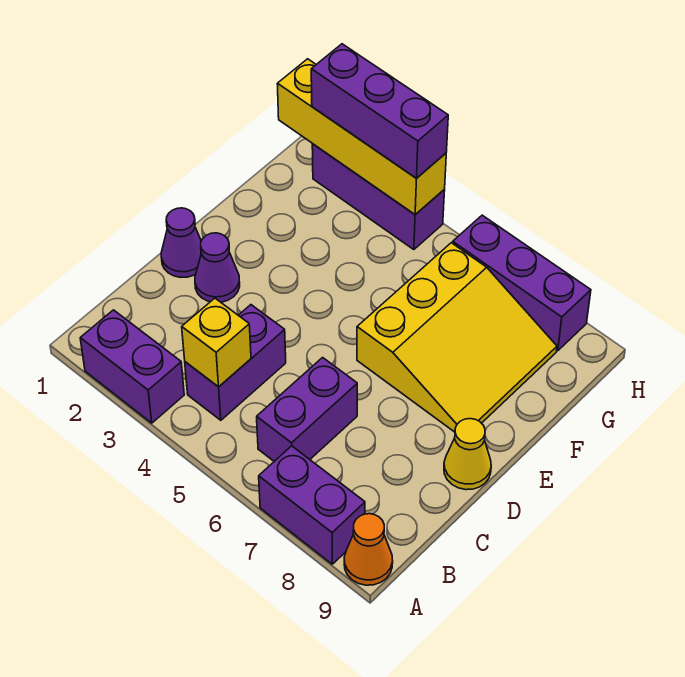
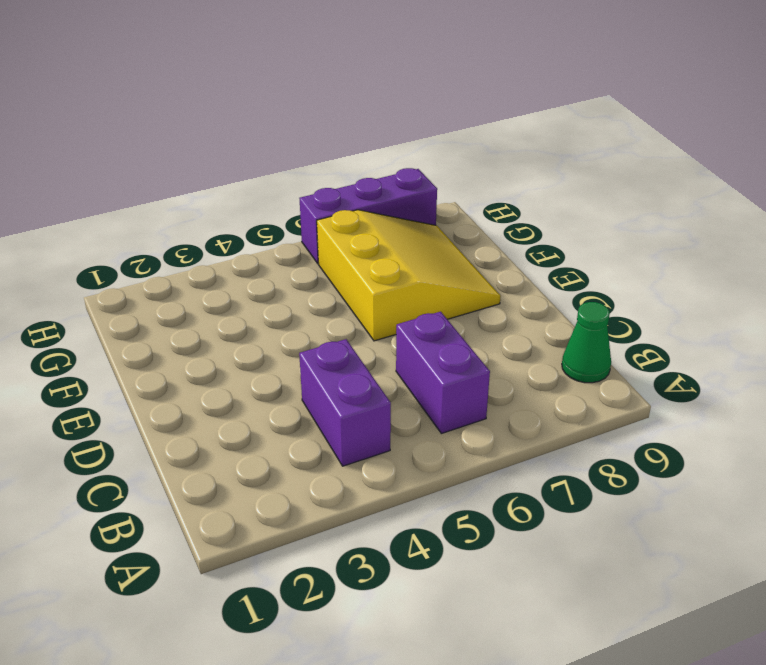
green 1x1 cone [562,302,611,383] -> none
none -> purple 1x2 brick [80,310,184,423]
none -> purple 1x2 brick [259,446,365,564]
none -> orange 1x1 cone [344,514,393,585]

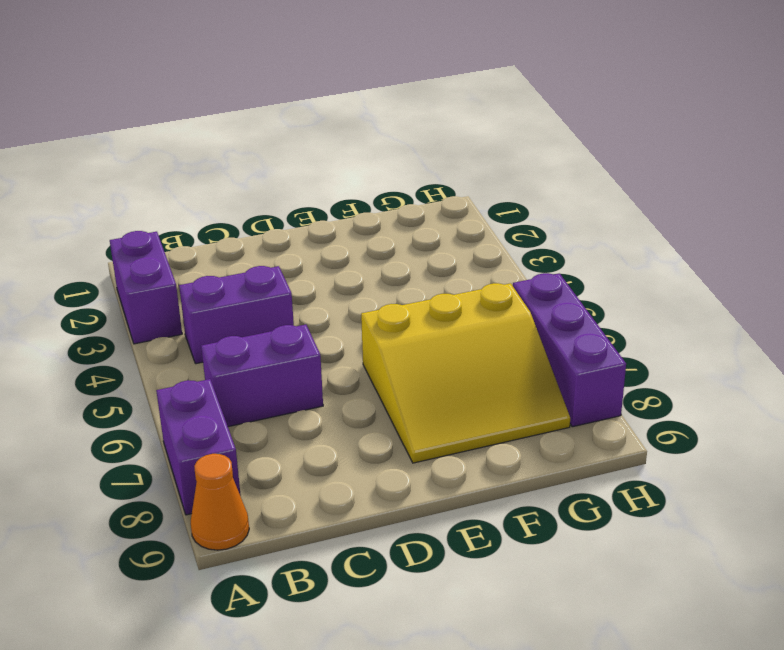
none -> purple 1x1 cone [161,208,201,277]
none -> purple 1x1 cone [195,233,240,302]
none -> yellow 1x1 cone [444,419,491,490]

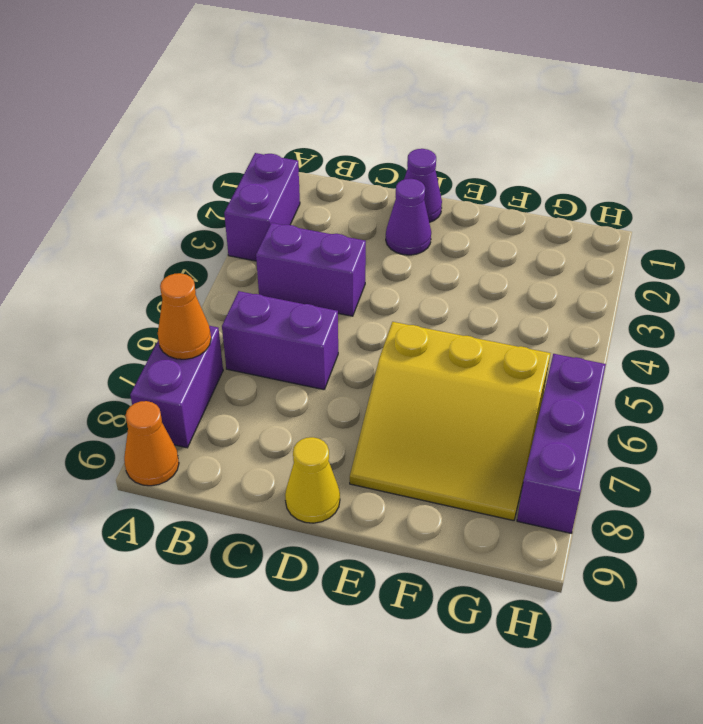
orange 1x1 cone [158,273,211,359] -> none
none -> purple 1x3 brick [312,144,445,250]
none -> yellow 1x1 brick [182,298,251,387]
none -> yellow 1x4 brick [277,59,446,215]

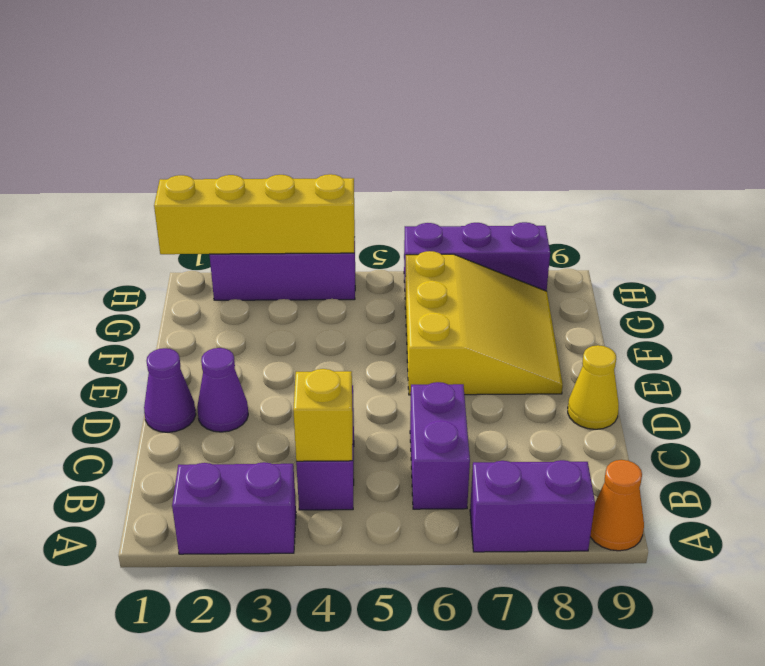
none -> purple 1x3 brick [311,44,448,178]

